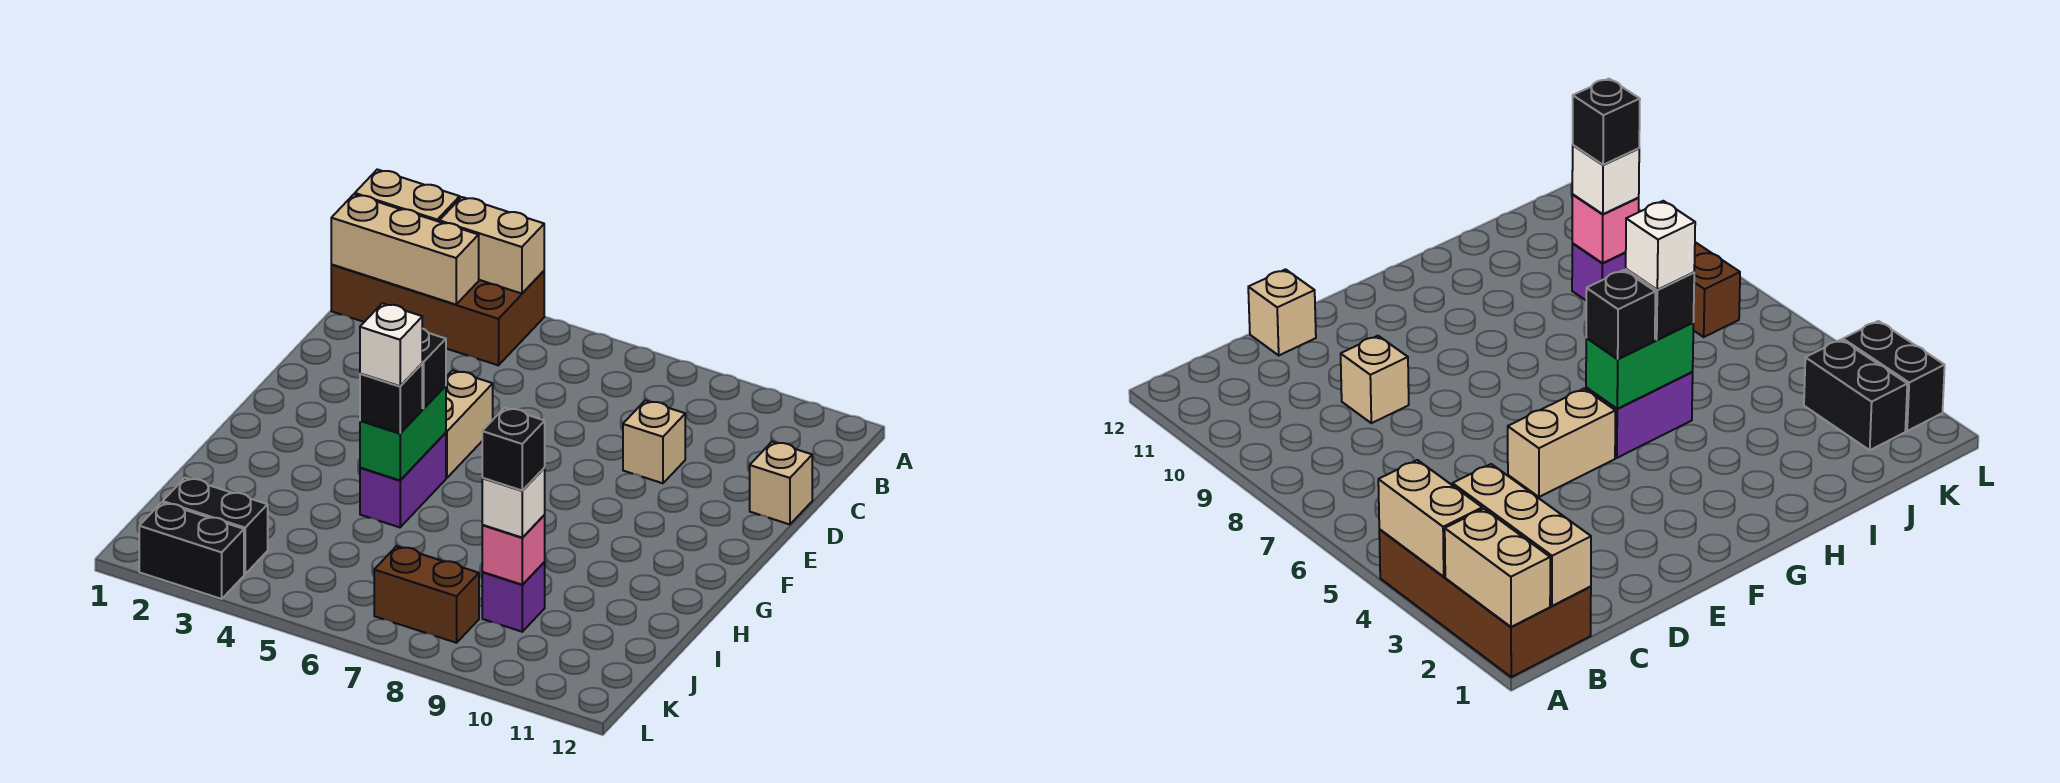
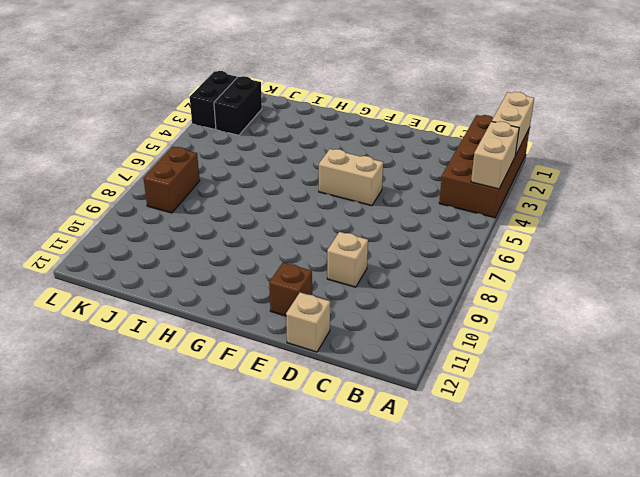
brown 1x1 brick [269,263,312,316] -> none
none -> purple 1x2 brick [360,433,446,527]
none -> purple 1x1 brick [482,562,545,632]
none -> tan 1x3 brick [331,194,479,304]

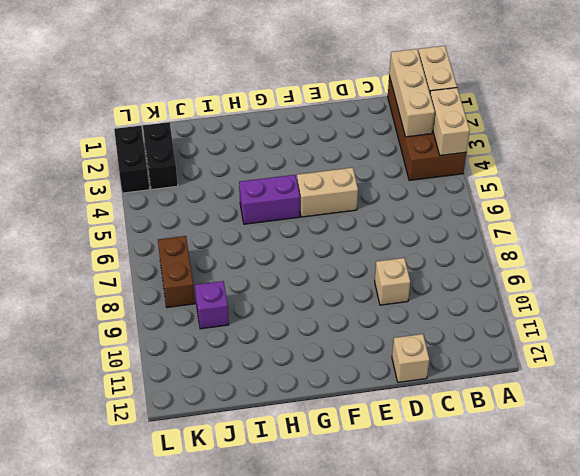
none -> green 1x2 brick [360,386,446,480]
none -> pink 1x1 brick [482,515,545,585]
none -> black 1x1 brick [422,329,446,409]

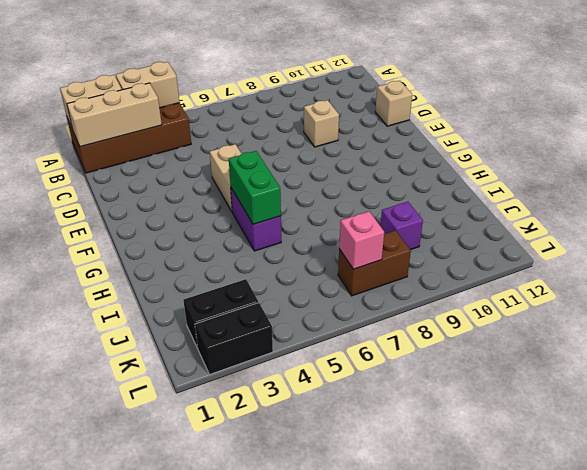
pink 1x1 brick [339,211,384,269] -> pink 1x1 brick moved to [482,515,545,585]
none -> black 1x1 brick [422,329,446,409]
none -> black 1x1 brick [360,364,422,433]
none -> white 1x1 brick [482,468,545,537]

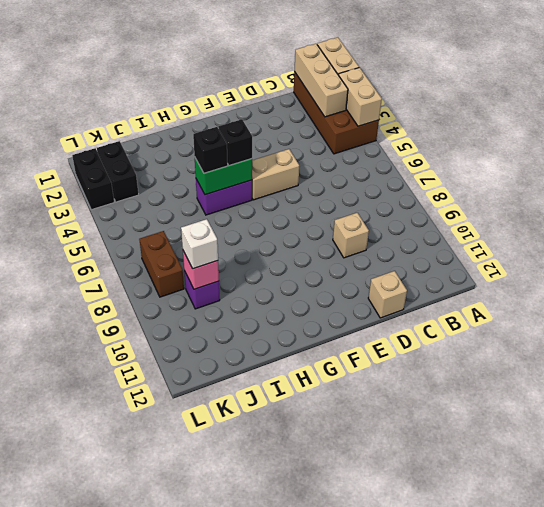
none -> white 1x1 brick [360,303,422,386]
none -> black 1x1 brick [482,408,545,491]

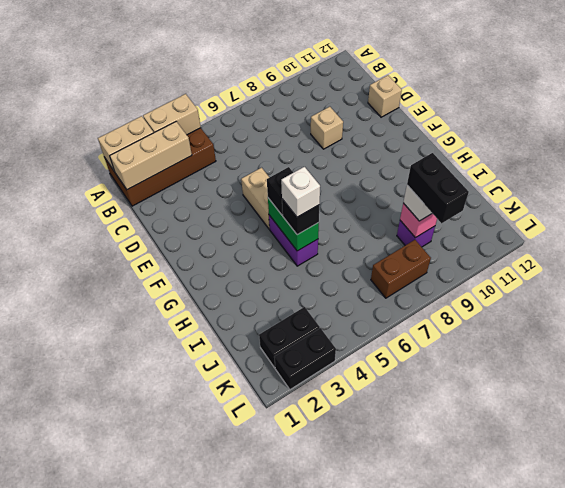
black 1x2 brick [407,153,469,223] -> black 1x1 brick [482,408,545,491]

